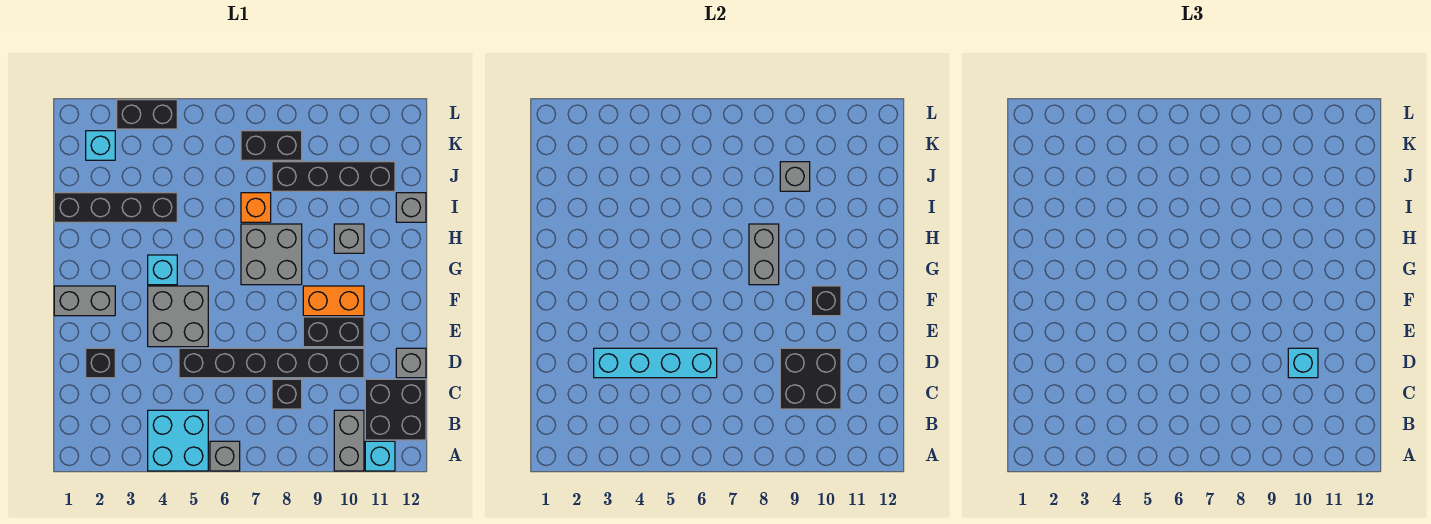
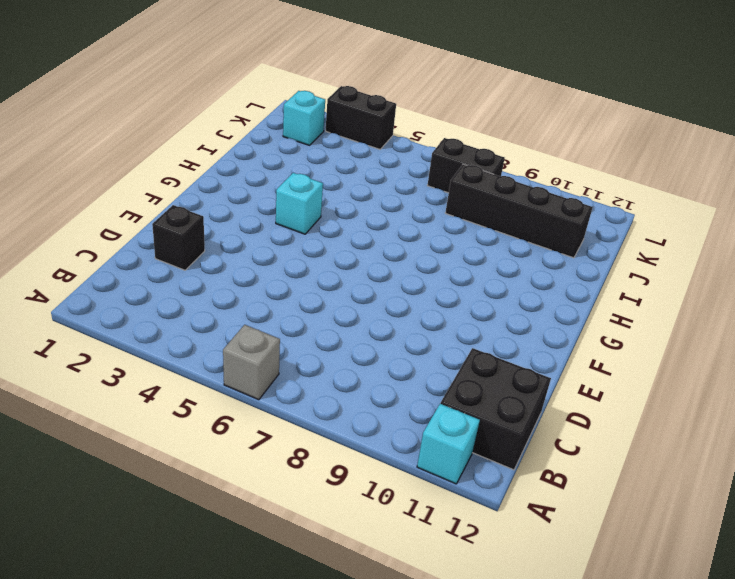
none -> cyan 2x2 brick [148,410,208,471]
none -> grey 1x2 brick [334,410,364,471]
none -> black 1x1 brick [272,379,302,409]

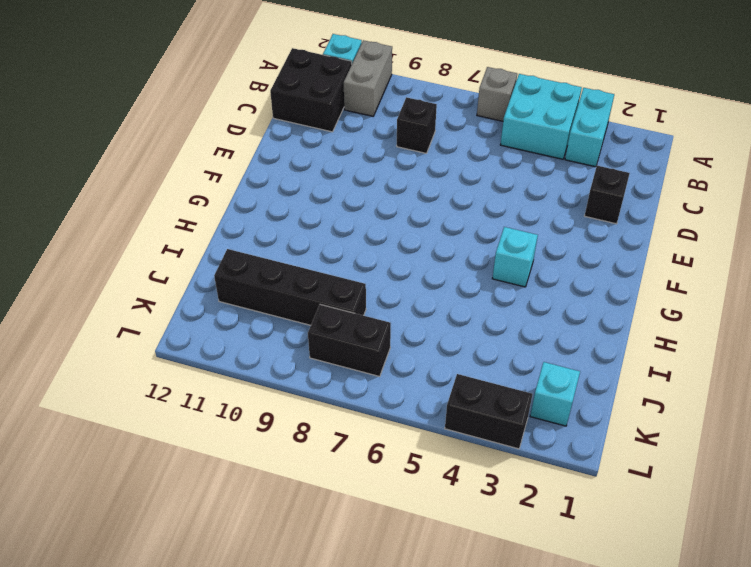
cyan 1x2 brick [565,88,614,167] -> none
none -> black 1x6 brick [179,348,364,378]
none -> grey 1x1 brick [396,348,426,378]
none -> grey 2x2 brick [148,286,208,347]

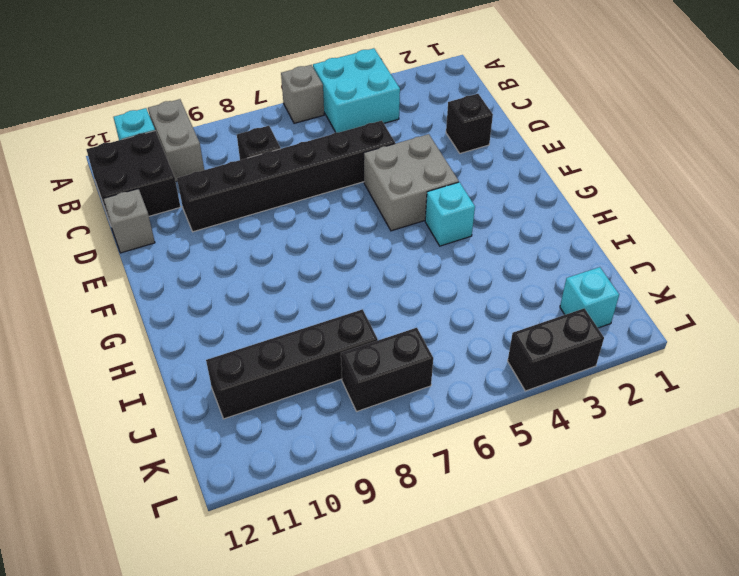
none -> black 1x2 brick [303,317,364,347]
none -> grey 1x2 brick [54,286,115,316]
none -> orange 1x2 brick [303,286,364,316]

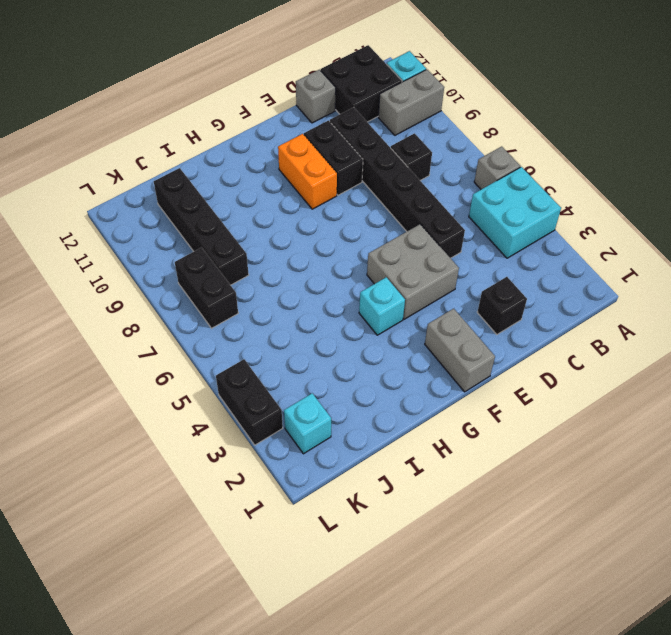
none -> grey 2x2 brick [241,224,302,285]
none -> grey 1x1 brick [334,224,364,253]
none -> black 1x4 brick [54,193,177,222]

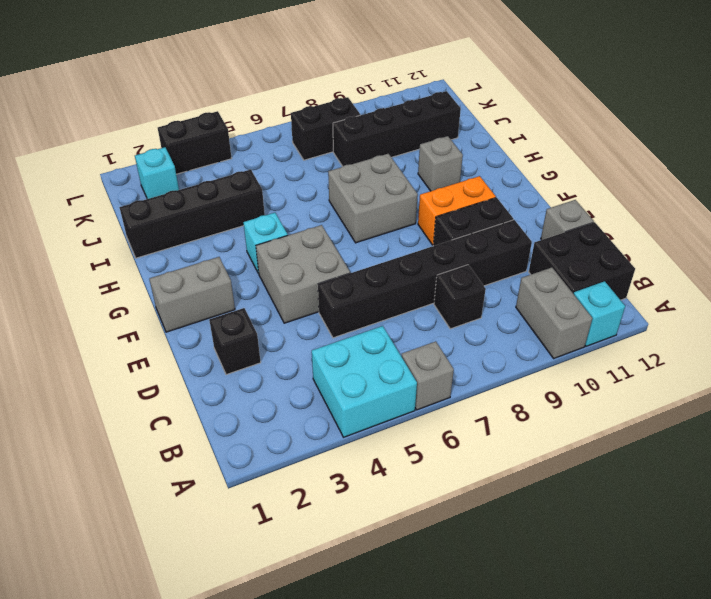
none -> orange 1x1 brick [241,193,271,222]
none -> grey 1x1 brick [396,193,426,222]
none -> black 2x2 brick [780,348,841,409]

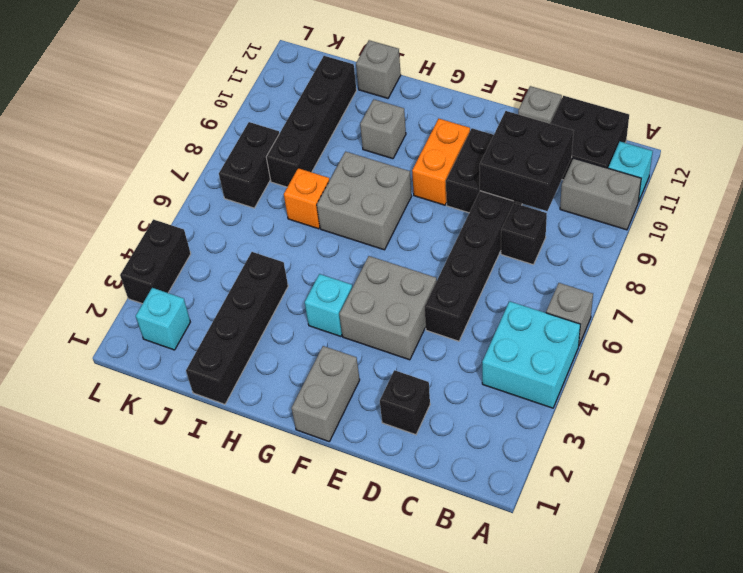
none -> cyan 1x4 brick [594,348,717,378]
none -> black 1x1 brick [811,286,841,316]
none -> grey 1x2 brick [749,224,779,285]

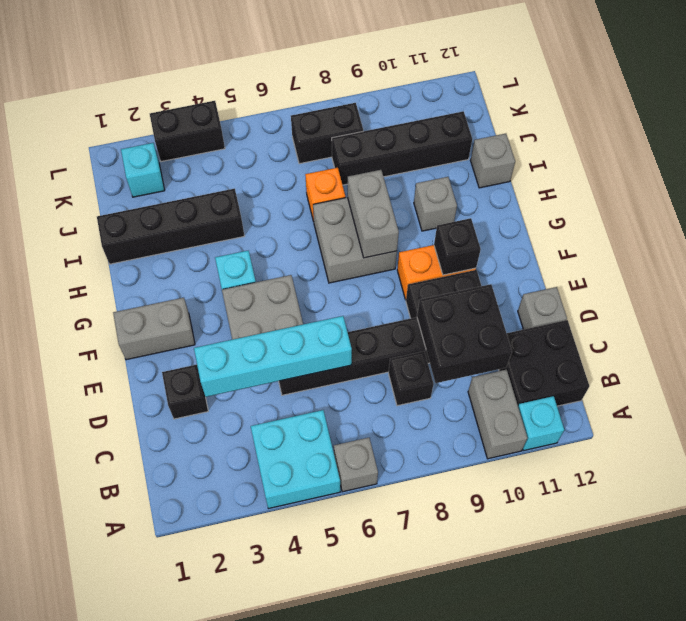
none -> grey 1x1 brick [780,162,810,191]
none -> cyan 1x1 brick [1288,348,1318,378]

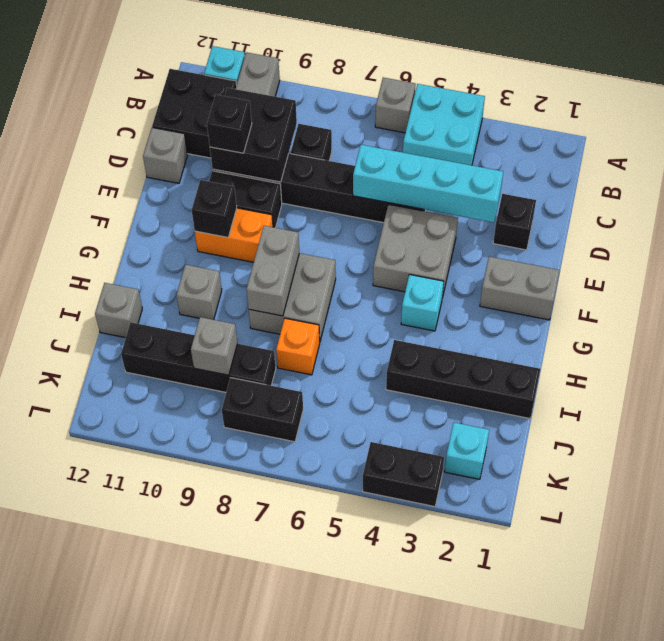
black 1x1 brick [207,95,252,153] -> cyan 1x1 brick [1288,348,1318,378]

